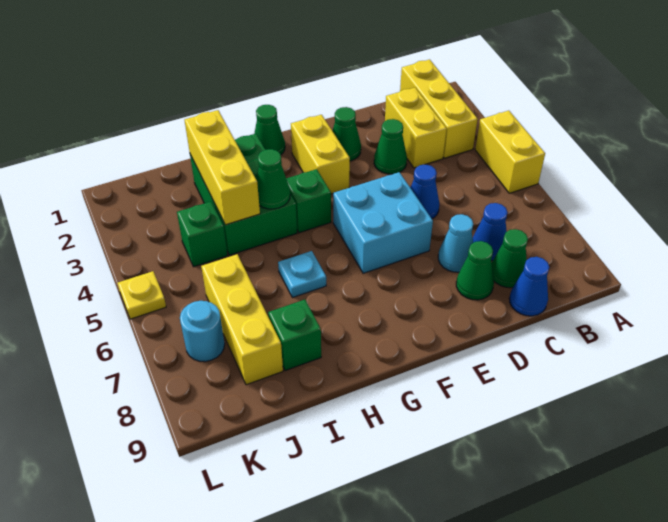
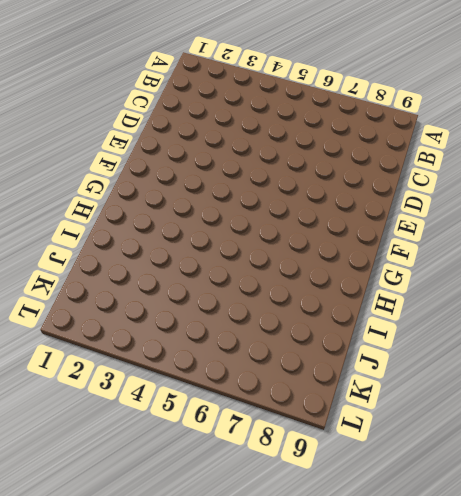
none -> yellow 1x2 brick [475,111,545,193]
none -> yellow 1x3 brick [400,60,478,158]
none -> yellow 1x2 brick [385,88,447,168]

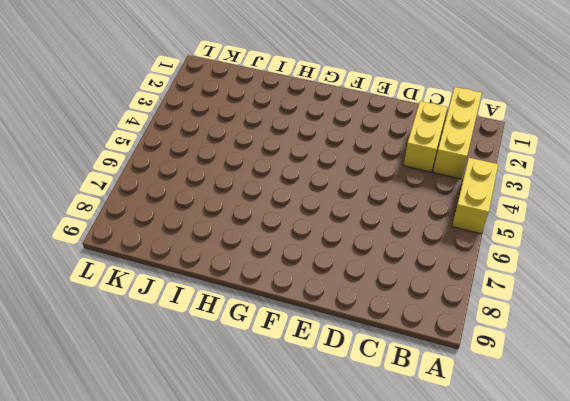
none -> blue 1x1 cone [473,203,508,261]
none -> green 1x1 cone [492,229,528,288]
none -> blue 1x1 cone [509,257,549,316]

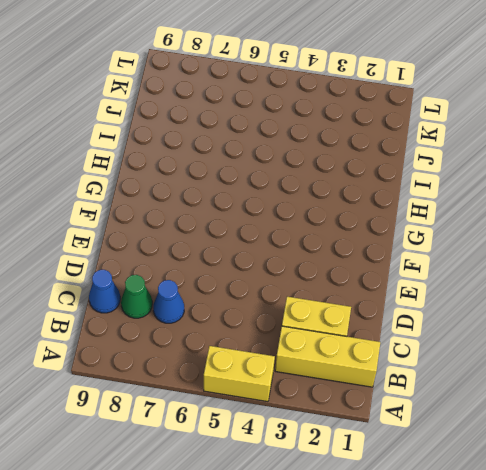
none -> green 1x1 cone [374,119,407,174]
none -> blue 1x1 cone [410,164,439,219]
none -> cyan 1x1 cone [438,214,473,272]

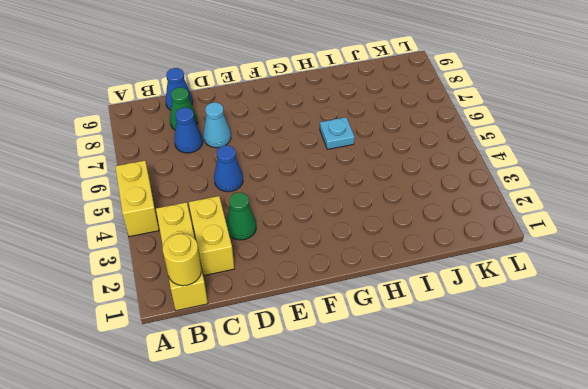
yellow 1x1 round brick [163,233,201,286] -> none
none -> green 1x1 cone [456,241,494,300]
none -> green 1x1 cone [333,107,361,161]
none -> cyan 2x2 brick [333,172,433,273]

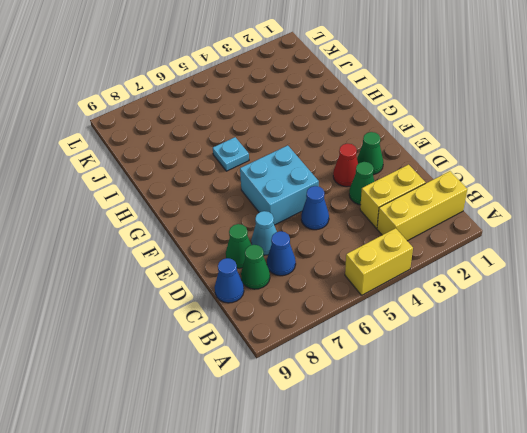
red 1x1 cone [333,144,358,187] -> none
none -> yellow 1x2 brick [291,115,350,194]
none -> green 1x1 cone [254,105,285,154]
none -> green 1x1 brick [286,169,331,233]

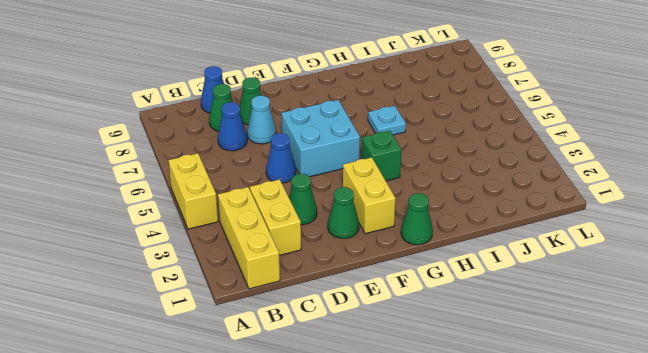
none -> green 2x3 brick [190,134,297,255]
none -> green 1x1 brick [268,300,321,371]
none -> green 1x1 brick [177,201,228,267]

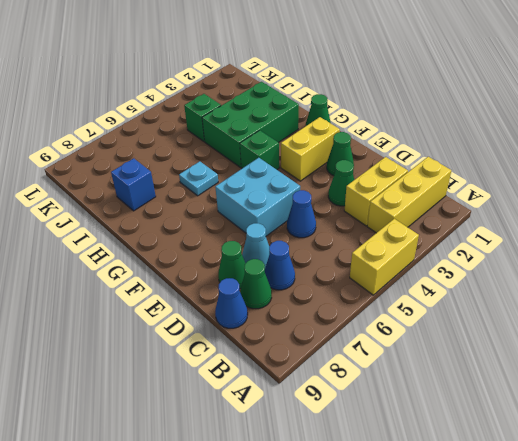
blue 1x1 brick [111,158,156,211] -> green 1x1 brick [268,300,321,371]
none -> yellow 1x3 brick [201,254,283,385]
none -> cyan 1x1 round brick [180,301,225,362]
none -> yellow 1x1 plate [117,271,166,319]

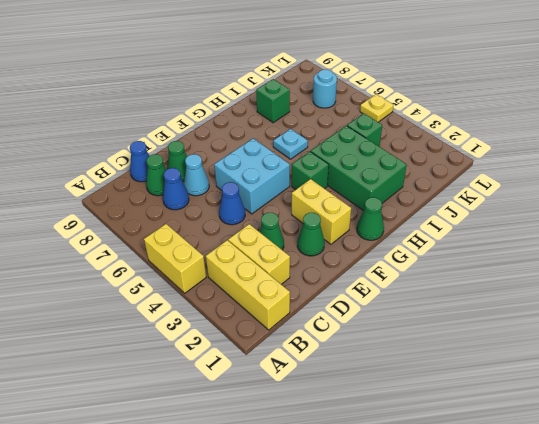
none -> yellow 1x3 brick [201,254,283,385]
none -> green 1x1 cone [256,149,290,209]
none -> yellow 1x3 brick [185,110,260,225]

